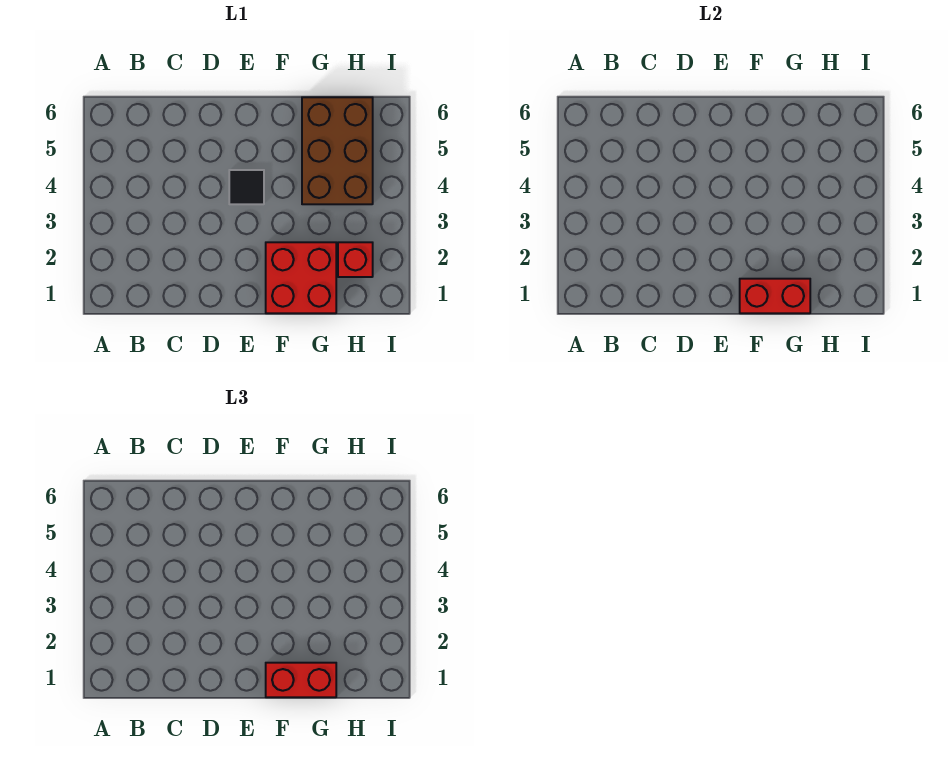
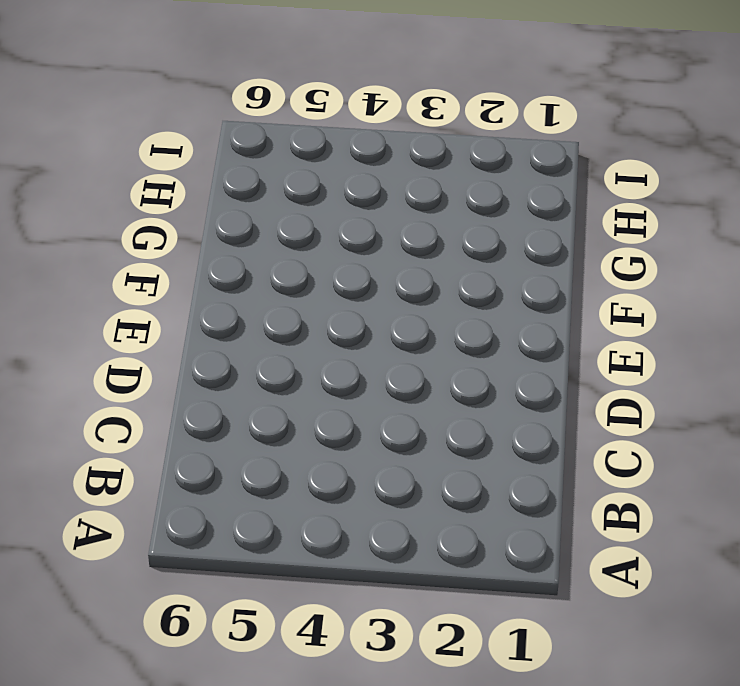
none -> black 1x1 tile [229,170,264,204]
none -> red 2x2 brick [266,242,336,313]

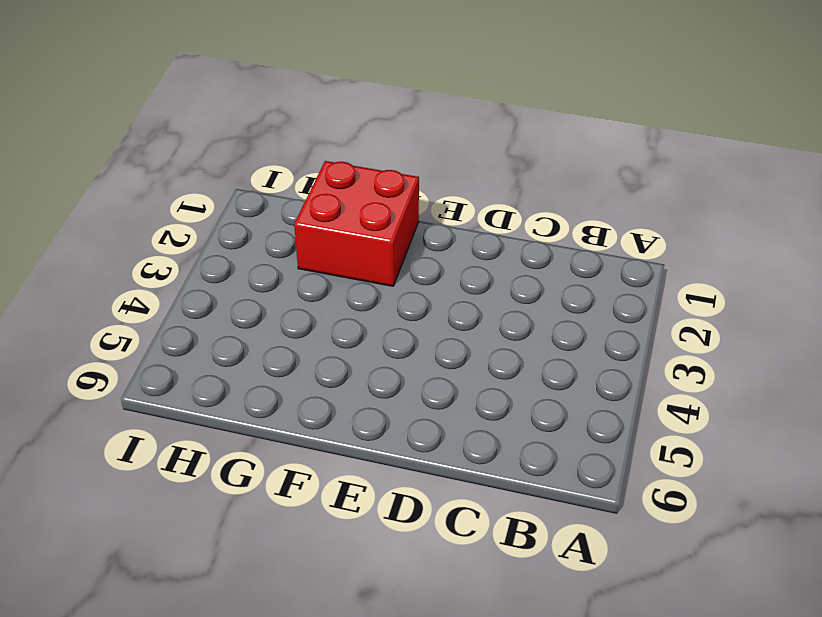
none -> black 1x1 tile [229,170,264,204]
none -> brown 2x3 brick [302,97,373,204]

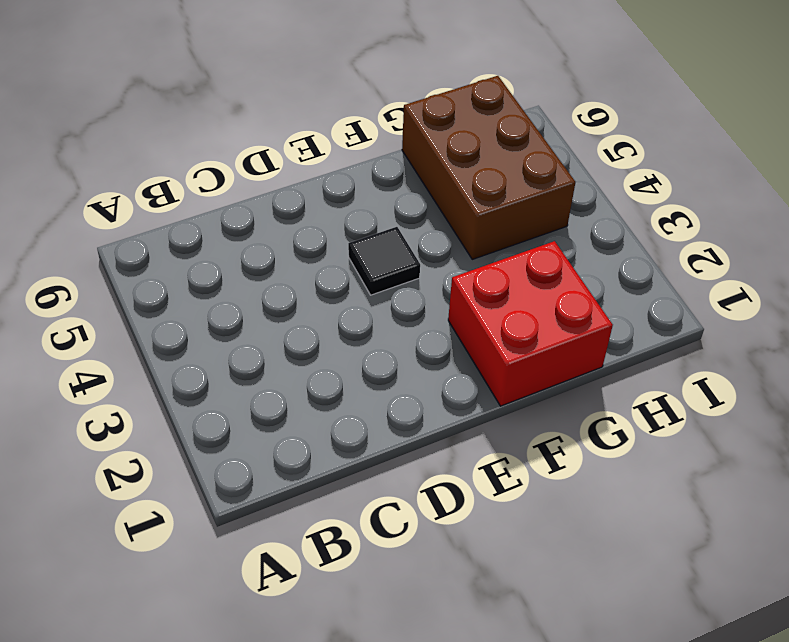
none -> red 1x1 brick [338,242,373,277]
none -> red 1x2 brick [740,279,810,313]

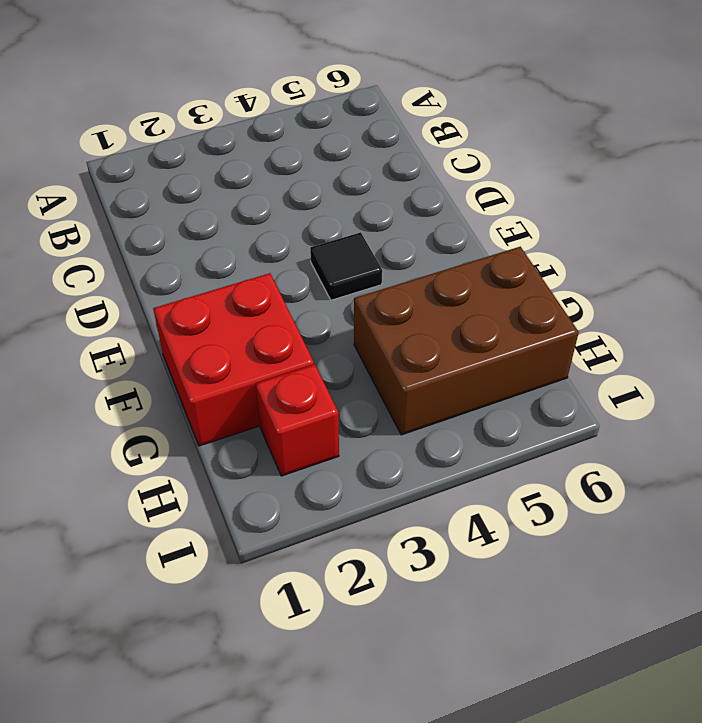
none -> red 1x2 brick [740,279,810,313]
none -> red 1x2 brick [266,663,336,697]

